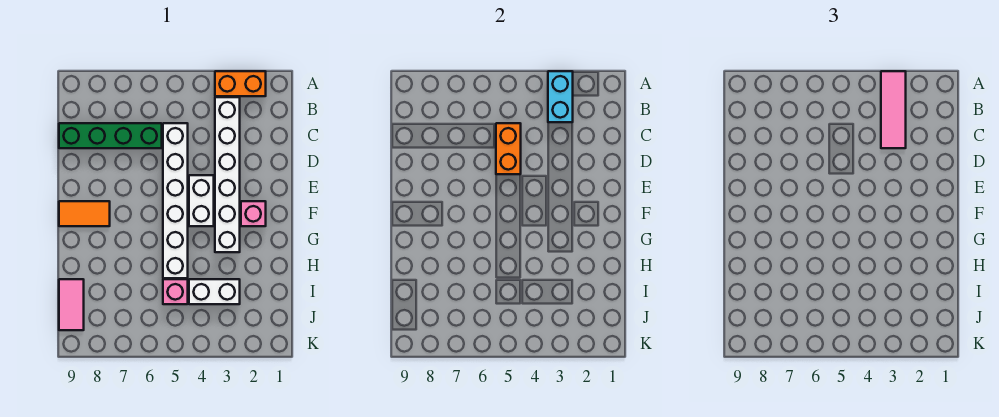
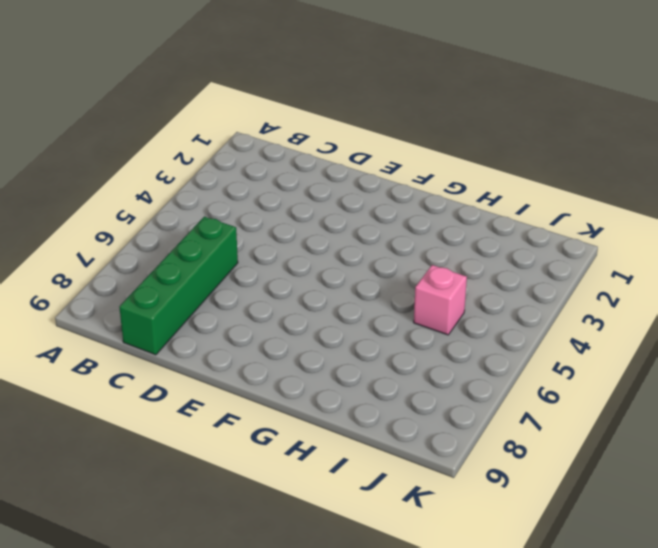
none -> orange 1x2 brick [215,71,266,96]
none -> white 1x6 brick [215,97,240,252]
none -> white 1x6 brick [163,123,188,278]

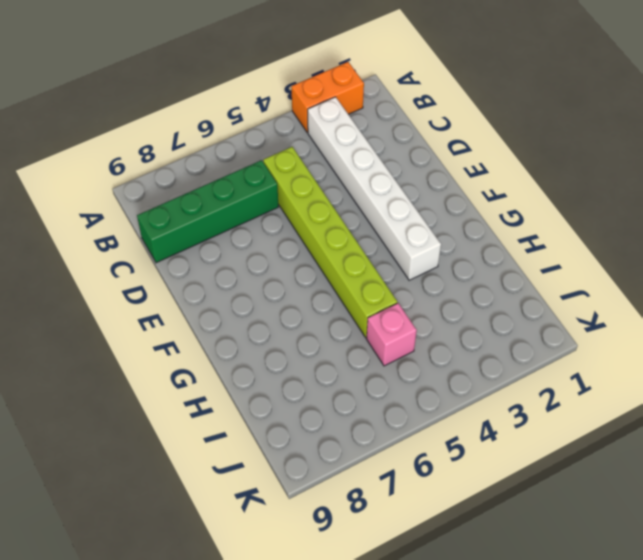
lime 1x6 brick [263,147,397,337] -> white 1x6 brick [163,123,188,278]
none -> white 1x2 brick [189,175,214,226]
none -> pink 1x1 brick [241,201,266,226]
none -> orange 1x2 tile [59,201,110,226]

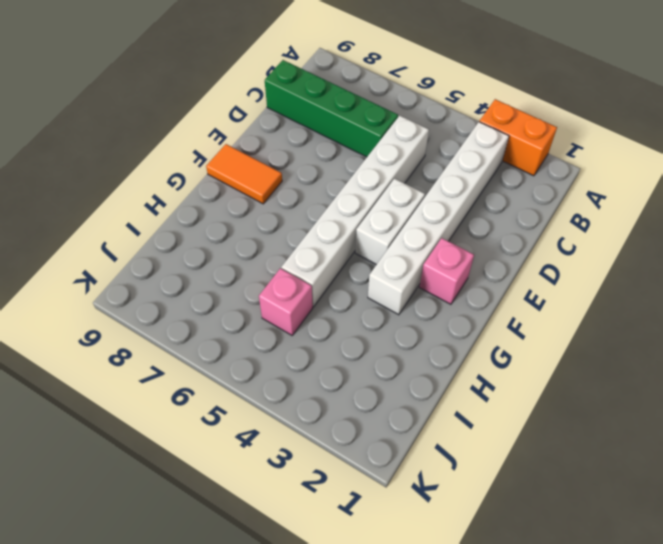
none -> white 1x2 brick [189,279,240,304]
none -> pink 1x2 tile [59,279,84,330]
none -> cyan 1x2 brick [548,71,573,122]

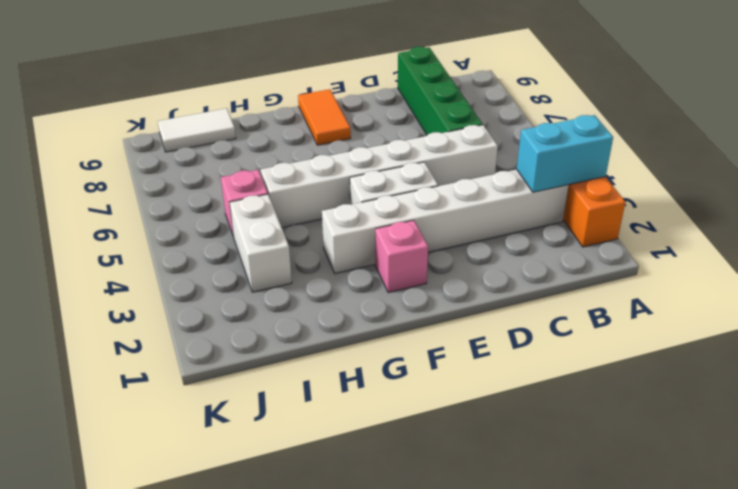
white 1x2 tile [158,108,236,152] -> pink 1x2 tile [59,279,84,330]
none -> orange 1x2 brick [496,123,521,174]
none -> pink 1x3 tile [881,71,906,148]

